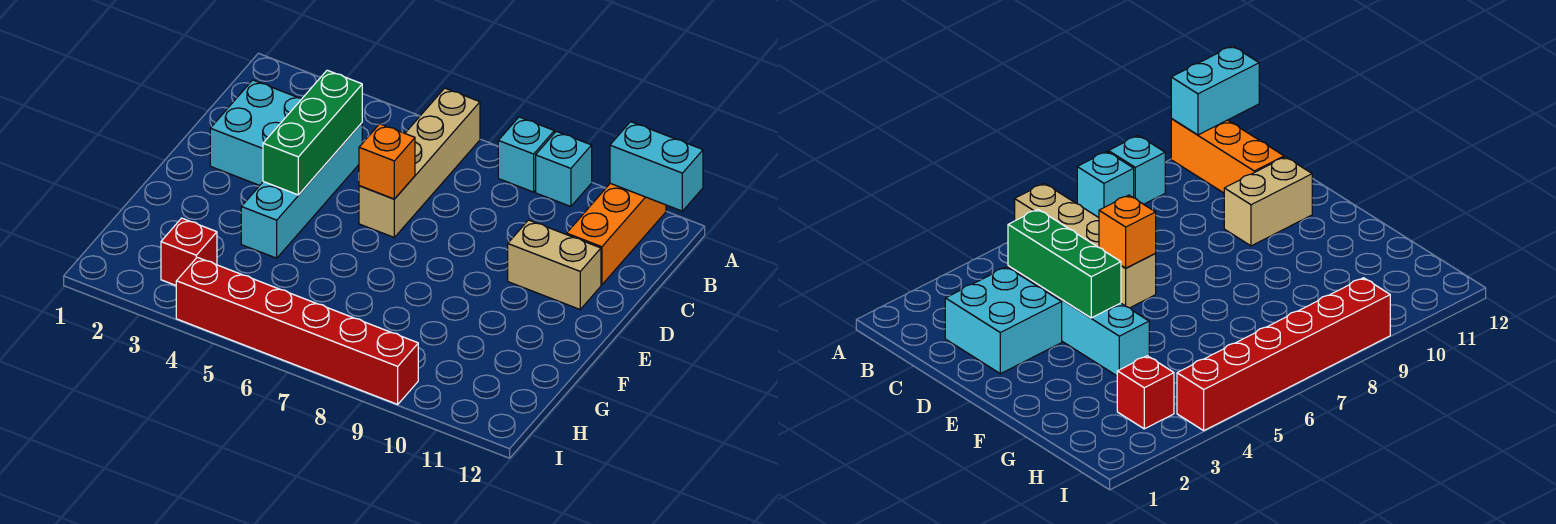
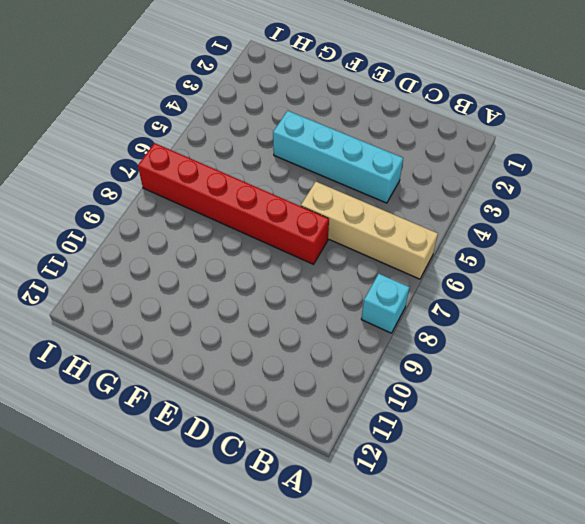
red 1x6 brick [138,143,329,264] -> red 1x6 brick turned to [176,257,418,404]
none -> cyan 1x1 brick [536,131,592,207]
none -> orange 1x3 brick [567,183,666,285]
none -> cyan 2x2 brick [210,80,302,185]

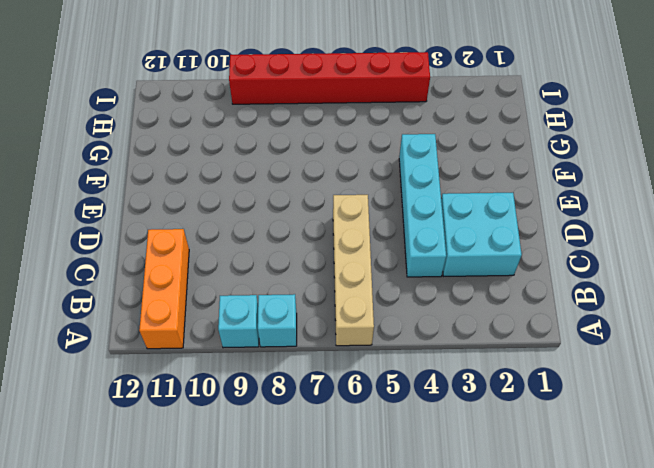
none -> tan 1x2 brick [508,220,601,309]
none -> red 1x1 brick [161,218,217,285]
none -> cyan 1x2 brick [610,122,703,211]

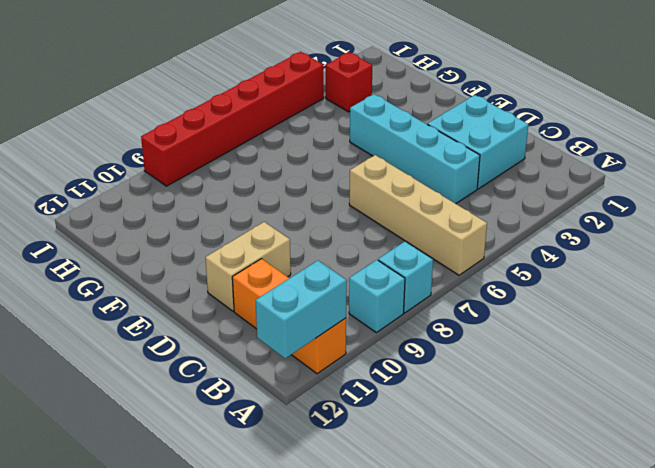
none -> green 1x3 brick [263,70,362,195]
none -> orange 1x1 brick [359,124,415,199]

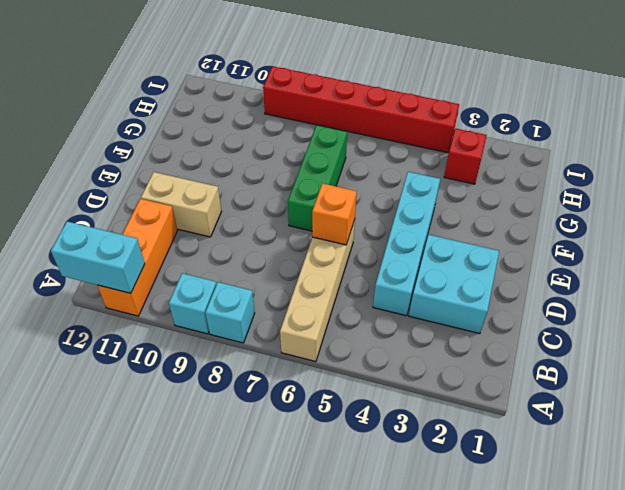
green 1x3 brick [288,125,347,231] -> green 1x3 brick moved to [263,70,362,195]

